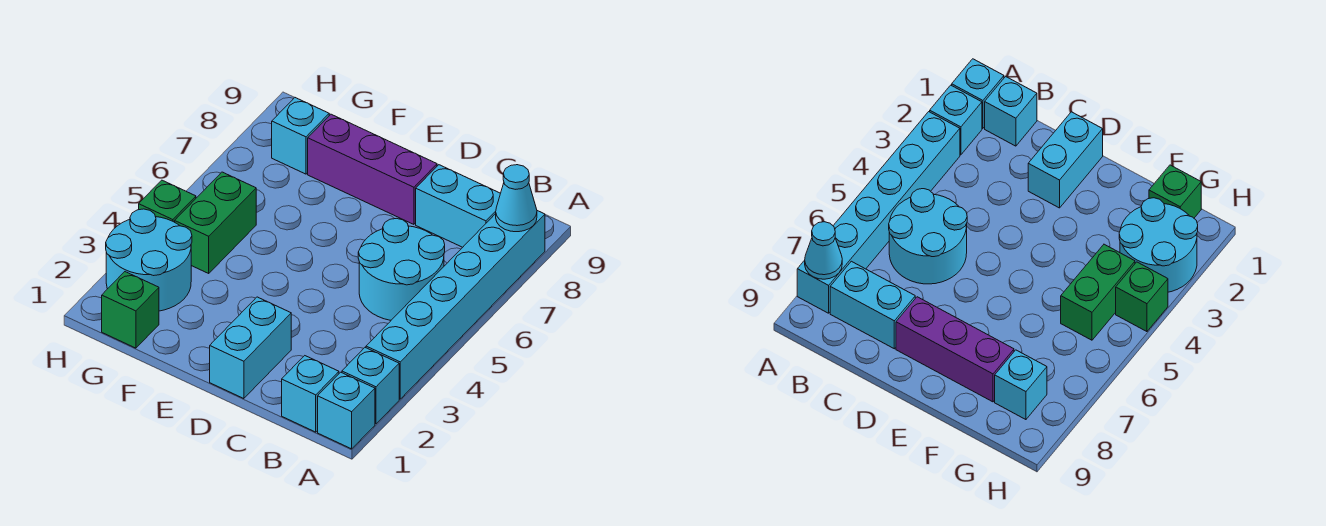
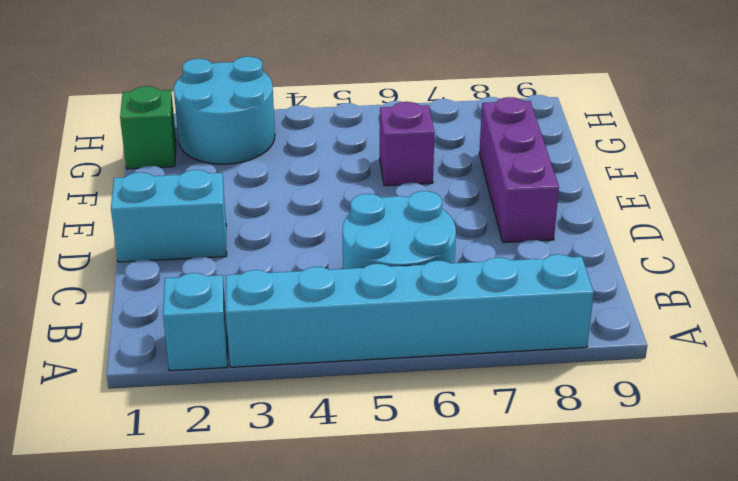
purple 1x1 brick [380,102,435,186] -> none
none -> cyan 1x1 brick [318,372,375,449]
none -> cyan 1x1 brick [282,356,339,432]
none -> cyan 1x2 brick [416,165,501,247]

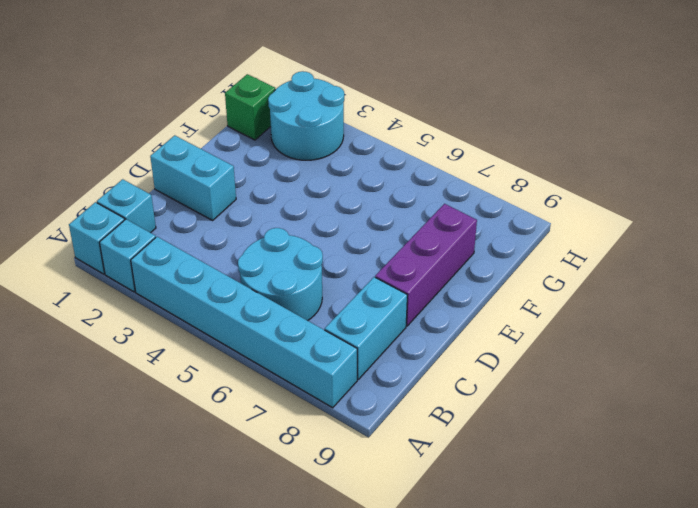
none -> green 1x2 brick [175,172,256,273]
none -> cyan 1x1 brick [272,98,329,174]
none -> green 1x1 brick [139,180,196,222]

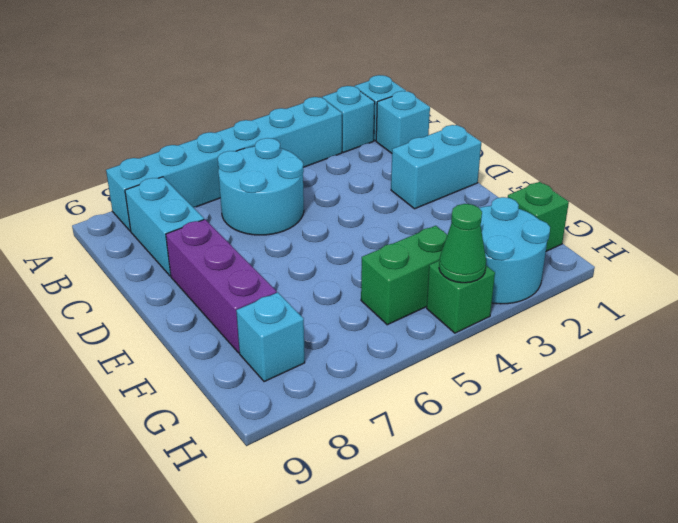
green 1x1 cone [439,204,486,283] -> none
none -> cyan 1x1 cone [496,165,537,232]

